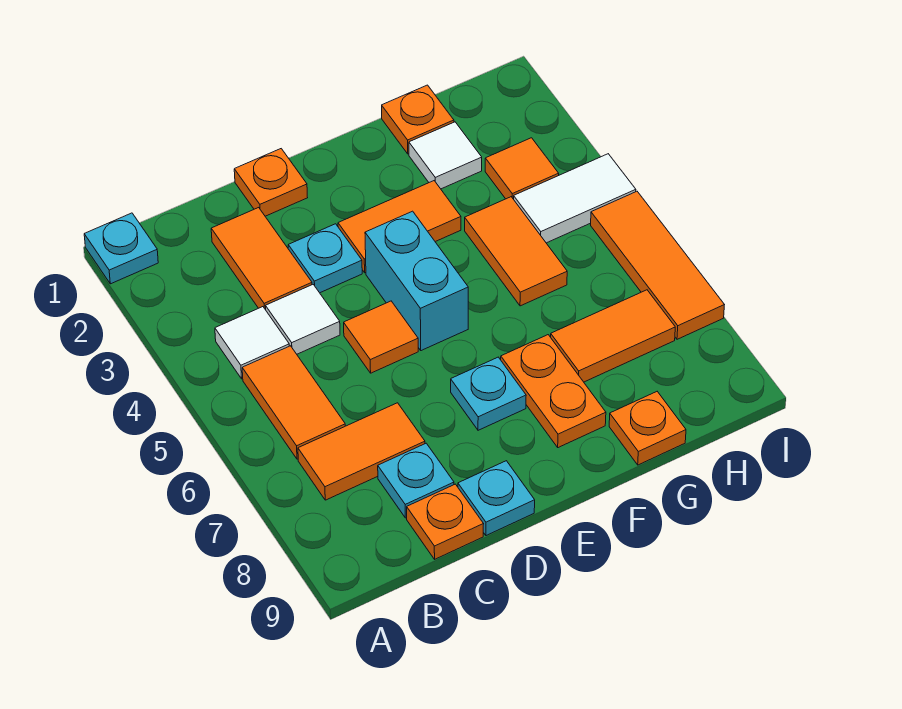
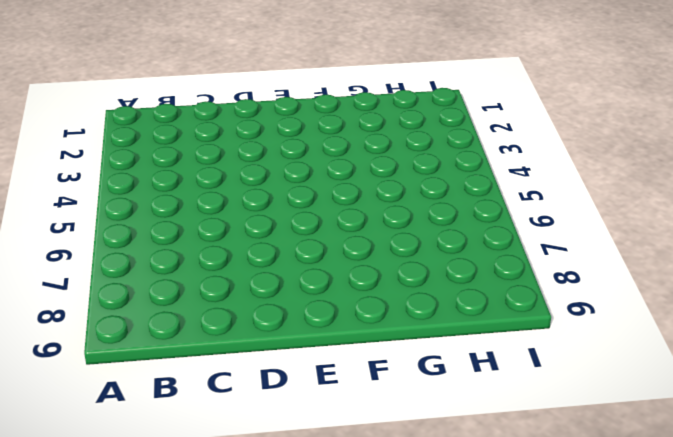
none -> cyan 1x1 plate [84,213,158,284]
none -> white 1x1 tile [215,307,289,379]
none -> orange 1x2 tile [242,346,345,459]

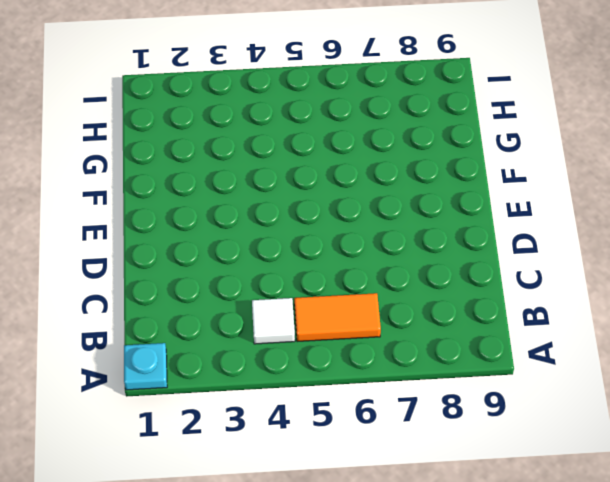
none -> orange 1x2 tile [298,403,425,500]
none -> orange 1x2 tile [211,208,312,310]
none -> white 1x1 tile [266,285,340,354]

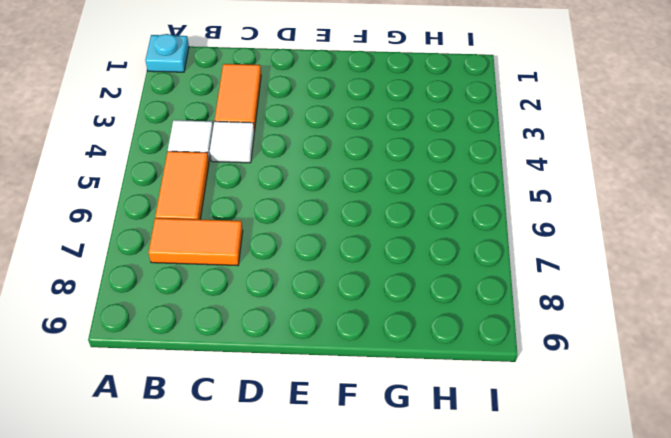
none -> cyan 1x1 plate [378,443,454,518]
none -> orange 1x1 plate [407,484,483,559]
none -> orange 1x1 plate [234,149,308,216]

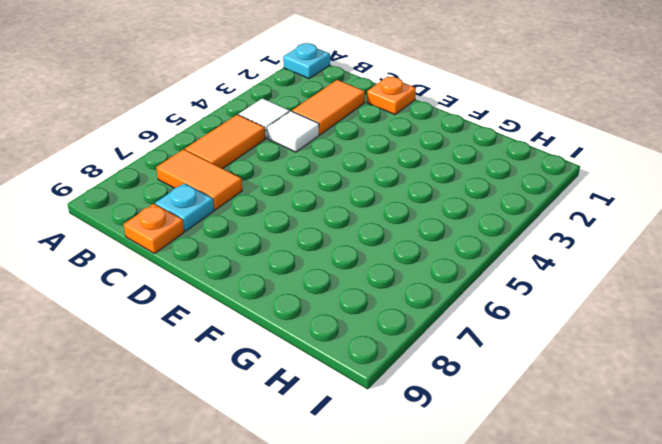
none -> cyan 1x1 plate [288,224,362,293]
none -> orange 1x1 tile [344,301,418,373]
none -> cyan 1x1 plate [458,461,535,536]

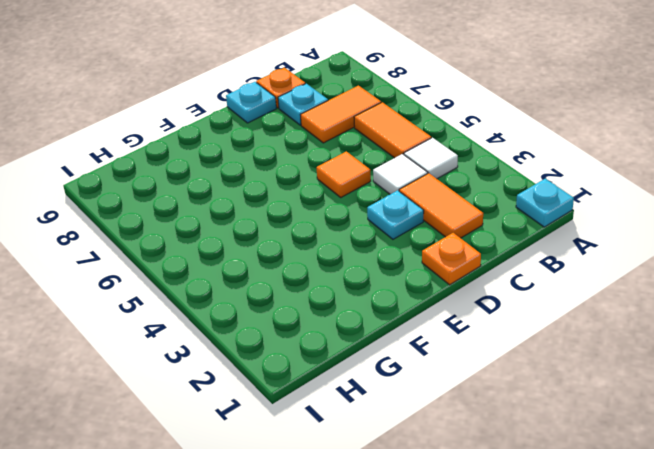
none -> orange 1x2 tile [338,181,461,273]
none -> cyan 1x2 brick [365,211,468,351]
none -> cyan 1x1 plate [451,357,526,430]

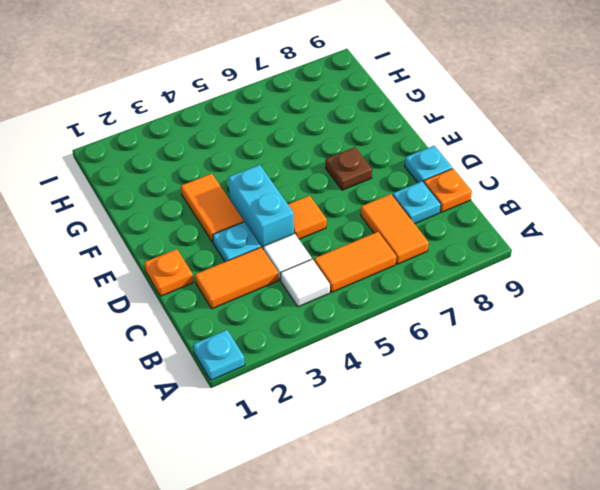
cyan 1x2 brick [228,165,294,249] -> cyan 1x2 brick turned to [365,211,468,351]
brown 1x1 plate [326,147,372,190] -> cyan 1x1 plate [451,357,526,430]
none -> orange 1x2 plate [501,335,606,448]
none -> orange 1x1 plate [382,85,454,154]
none -> white 1x1 tile [409,122,482,189]

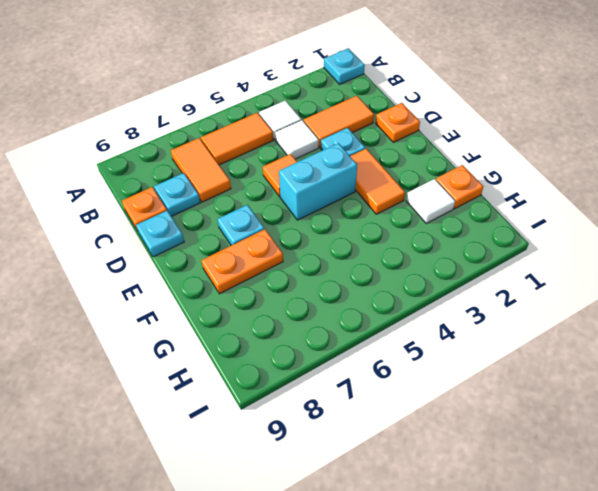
none -> orange 1x2 tile [465,197,567,306]
none -> orange 1x2 tile [551,290,675,382]
none -> orange 1x1 plate [609,392,686,465]

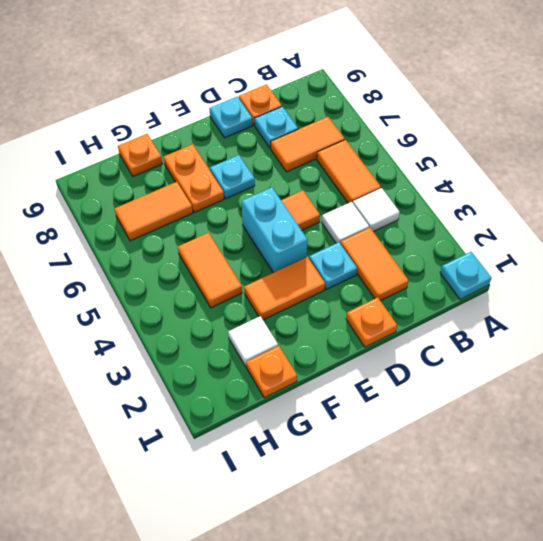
none -> orange 1x1 tile [485,138,559,199]
none -> white 1x2 tile [514,154,636,243]
none -> orange 1x3 tile [591,191,724,339]

